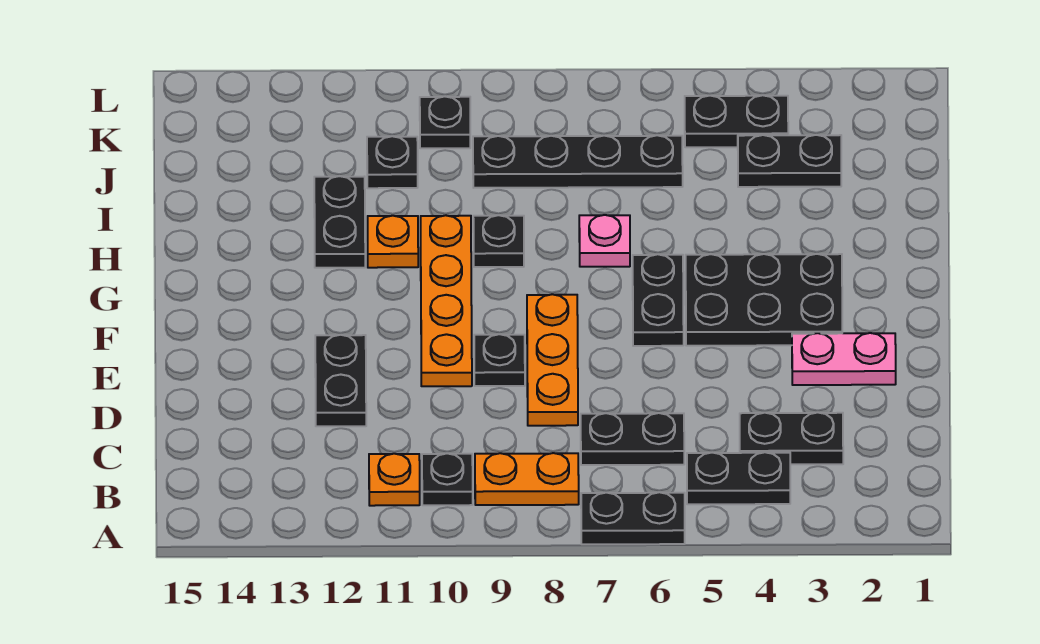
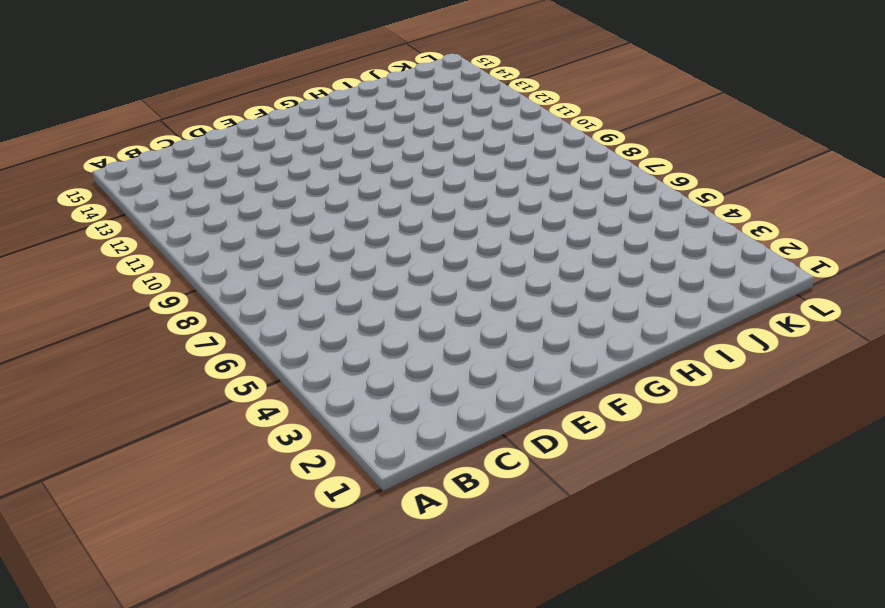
none -> black 1x2 plate [581,492,685,544]
none -> black 1x2 plate [687,452,790,504]
none -> orange 1x2 plate [475,453,579,505]

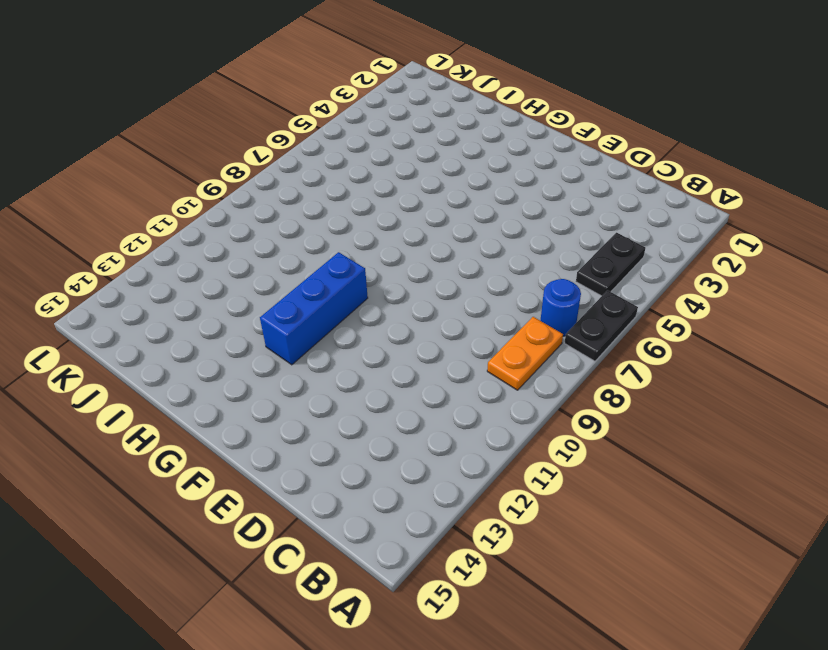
blue 1x1 round brick [540,279,581,336] -> none
blue 1x3 brick [260,252,368,365] -> orange 1x4 plate [421,215,472,386]
none -> black 1x1 plate [422,453,473,505]
none -> orange 1x1 plate [369,454,420,506]
none -> black 1x2 plate [740,412,843,464]

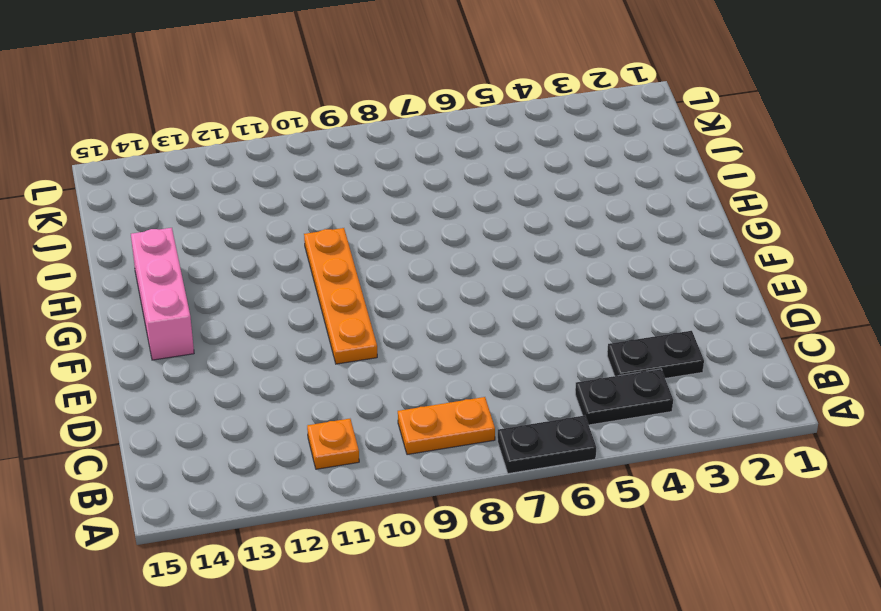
pink 1x3 brick [131,228,194,360] -> none
none -> black 1x1 plate [422,453,473,505]
none -> black 1x2 plate [581,413,684,465]
none -> orange 1x3 plate [527,294,578,426]

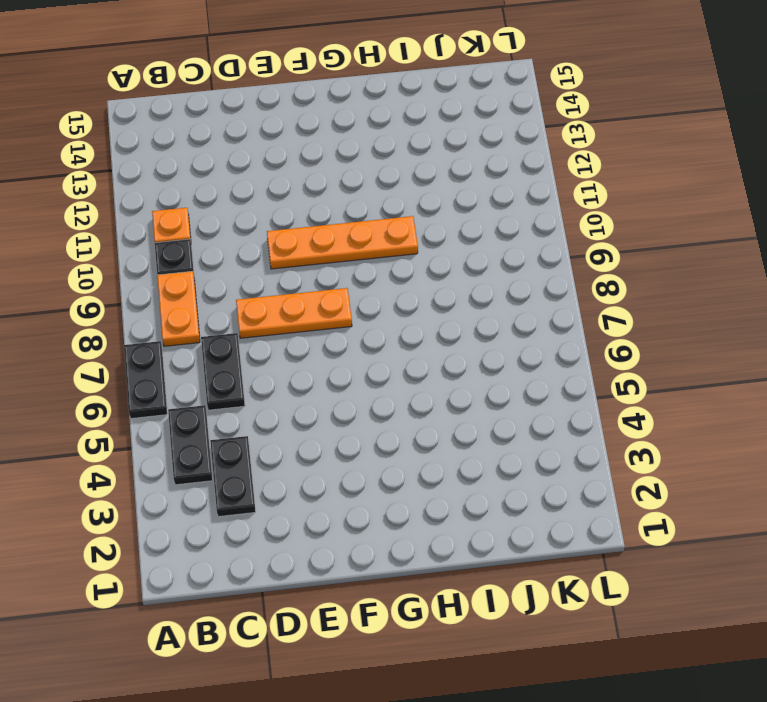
none -> black 1x2 plate [315,335,366,426]
none -> pink 1x2 plate [792,333,896,385]
none -> black 1x1 plate [474,334,525,386]

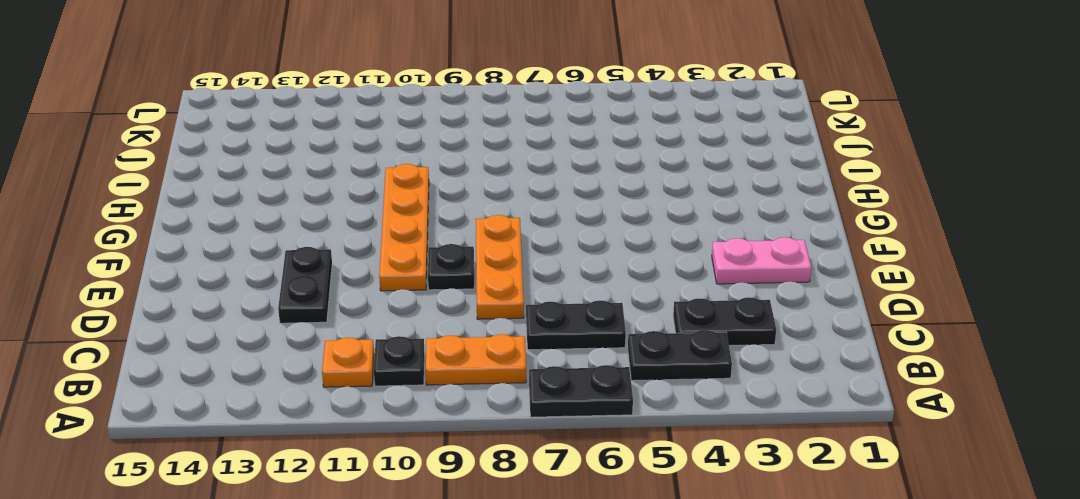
none -> black 2x3 plate [686,254,842,346]
none -> black 1x2 plate [633,254,684,346]
none -> pink 1x1 plate [579,215,630,267]

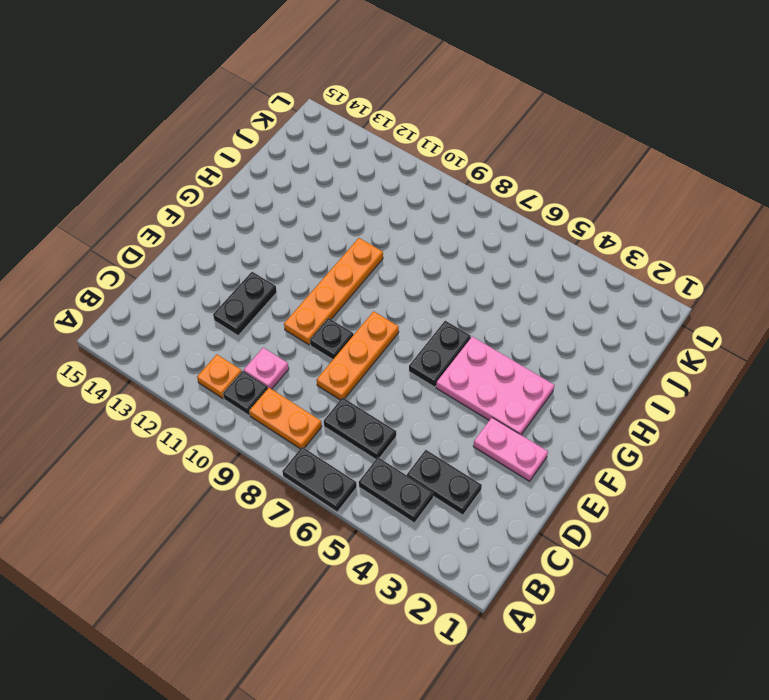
pink 1x1 plate [244,348,289,389] -> pink 1x1 plate moved to [579,215,630,267]
pink 2x3 plate [436,337,554,435] -> black 2x3 plate [686,254,842,346]
none -> black 1x1 plate [473,215,524,267]
none -> orange 1x1 plate [368,216,418,268]
none -> black 1x2 plate [314,176,365,268]

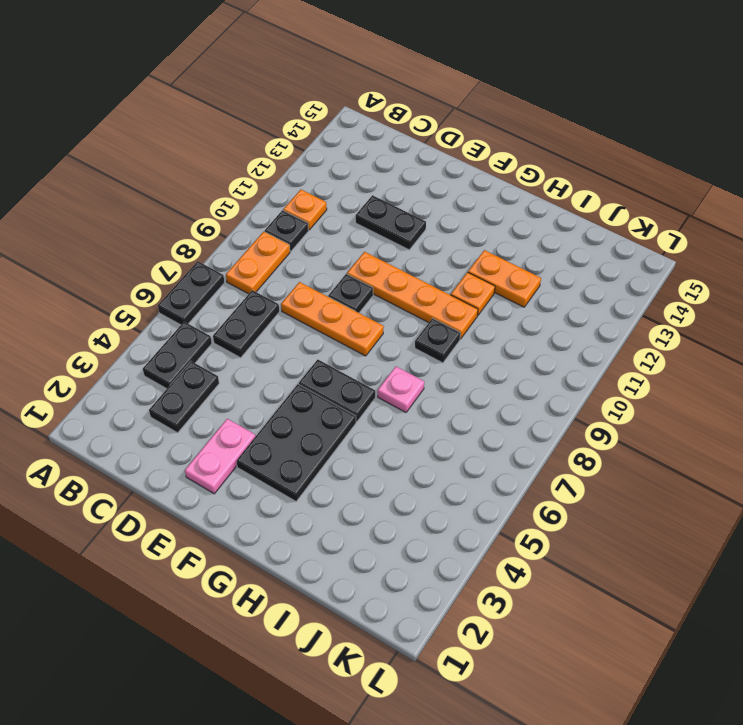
orange 1x2 plate [468,250,541,307] -> black 1x2 plate [314,176,365,268]
none -> black 1x2 plate [738,135,841,187]
none -> black 1x4 plate [473,135,683,188]
none -> black 1x1 plate [367,136,418,188]

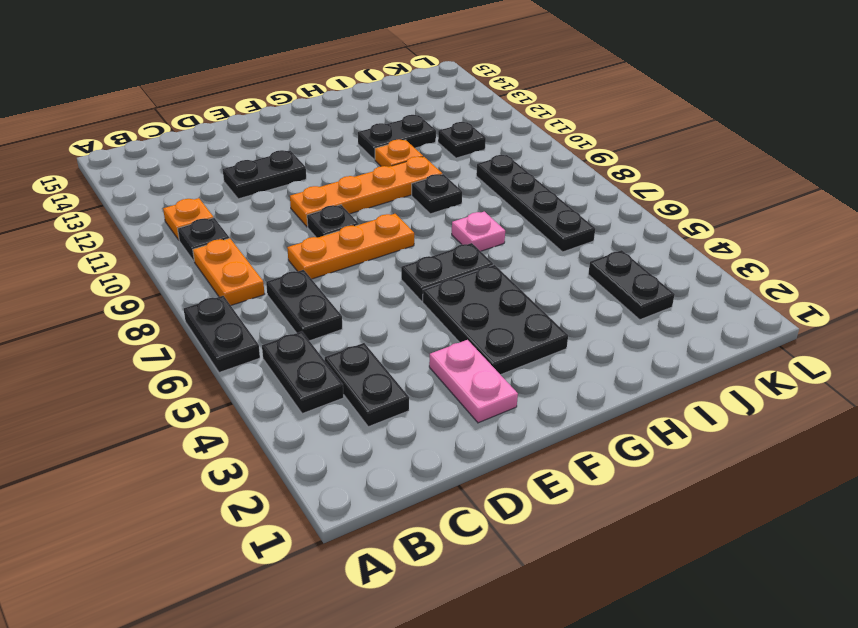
none -> black 1x2 plate [685,95,788,147]
none -> black 1x1 plate [420,97,470,148]

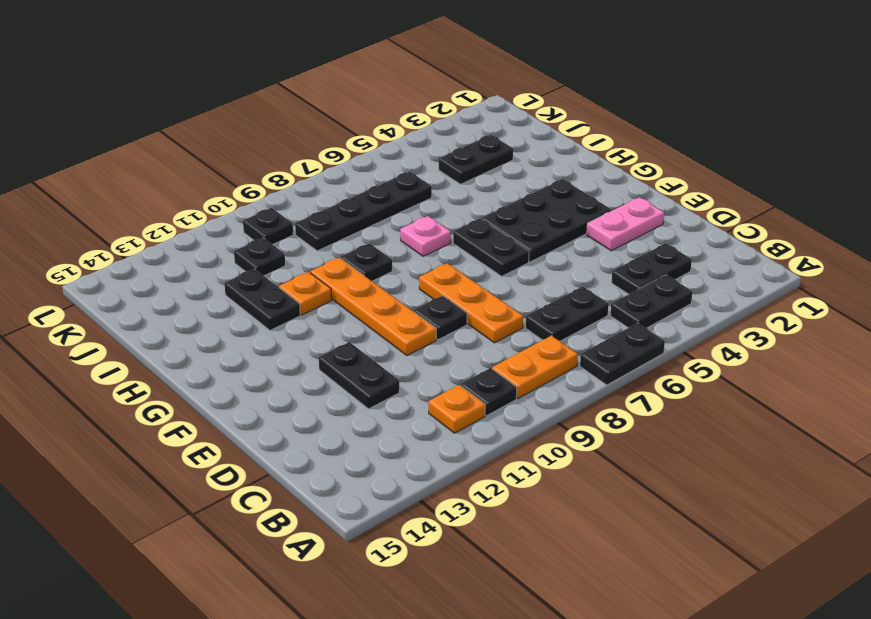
none -> black 1x2 plate [685,95,788,147]

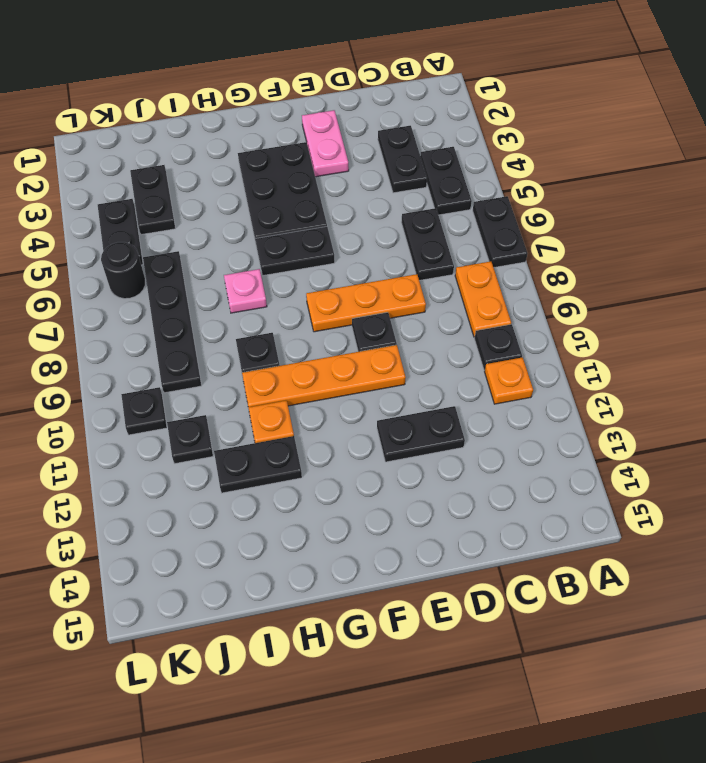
black 1x1 round brick [101,242,145,299] -> none

